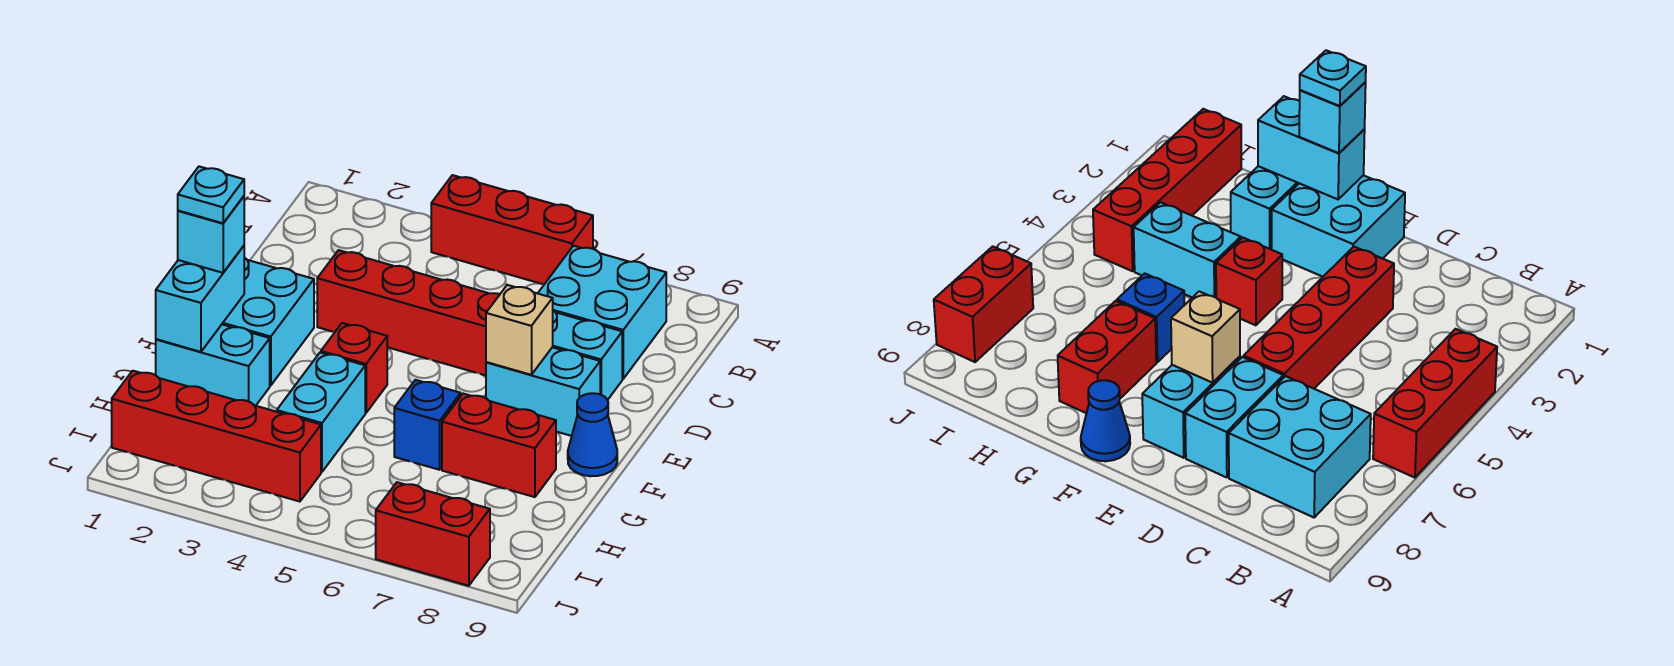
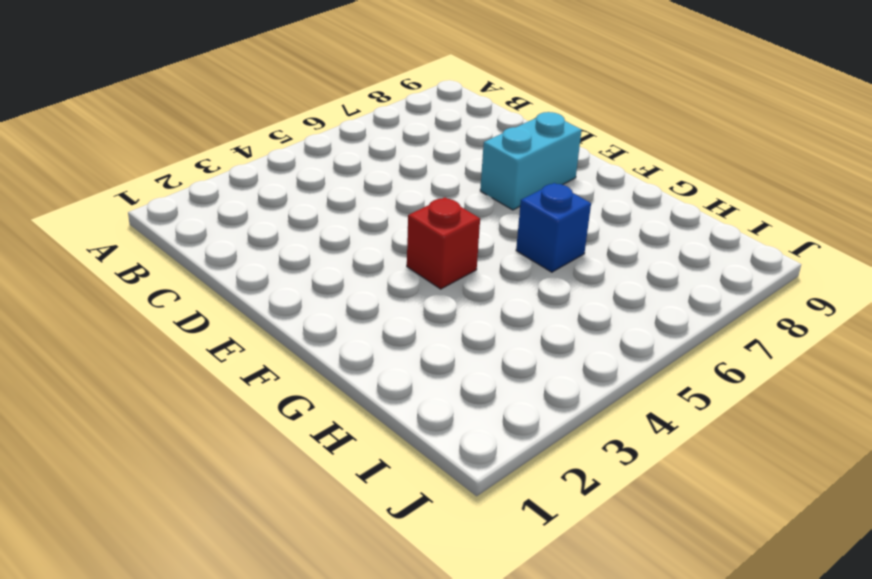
none -> red 1x3 brick [431,175,593,284]
none -> cyan 2x2 brick [538,246,666,379]
none -> red 1x4 brick [317,250,500,375]

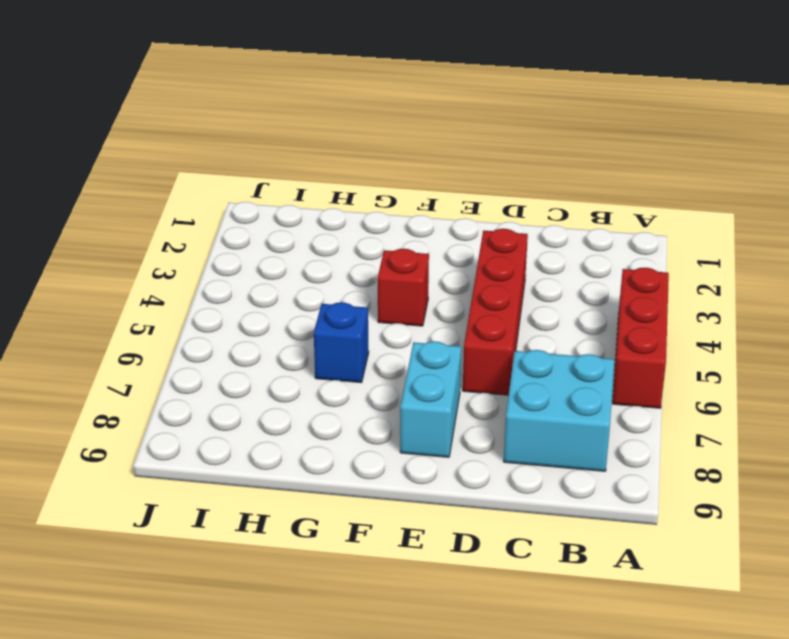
none -> cyan 1x2 brick [553,311,622,400]
none -> cyan 2x2 brick [222,257,314,386]
none -> blue 1x1 cone [568,393,617,476]

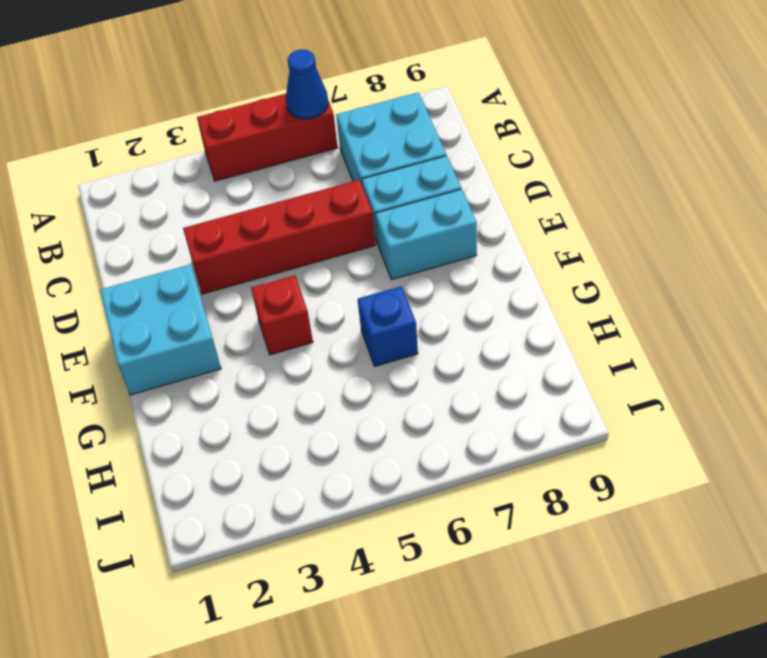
blue 1x1 cone [286,49,328,119] -> blue 1x1 cone moved to [568,393,617,476]
none -> cyan 1x2 brick [156,324,270,406]
none -> cyan 1x2 brick [277,353,365,472]
none -> red 1x2 brick [442,394,556,497]

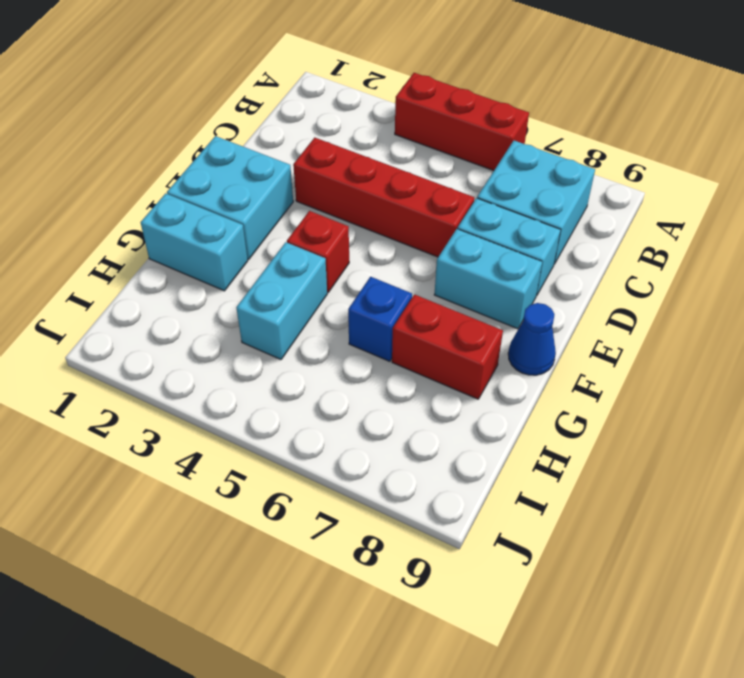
none -> red 1x4 brick [112,371,321,502]
none -> red 1x2 brick [376,482,490,586]
none -> tan 1x1 brick [486,285,553,375]

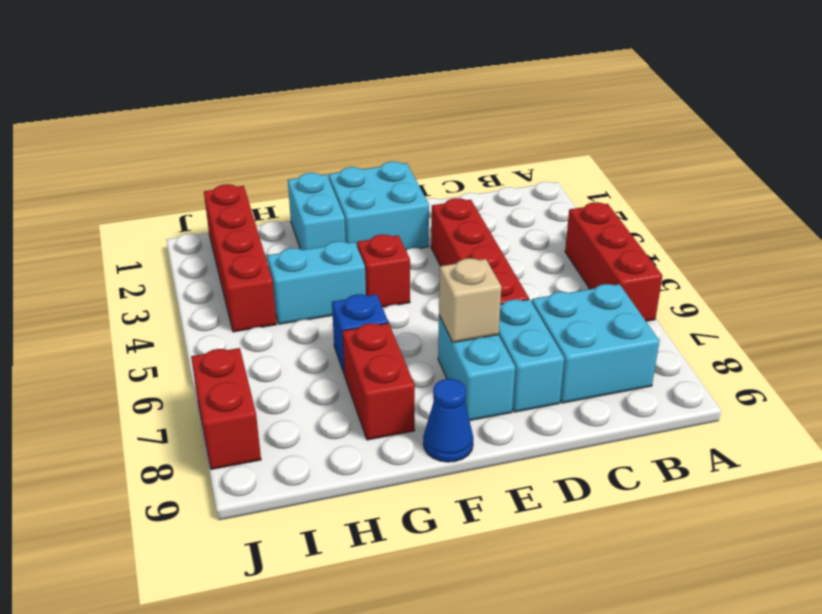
none -> cyan 1x2 brick [156,246,244,352]
none -> cyan 1x1 brick [178,196,244,273]
none -> cyan 1x1 plate [178,166,244,223]

